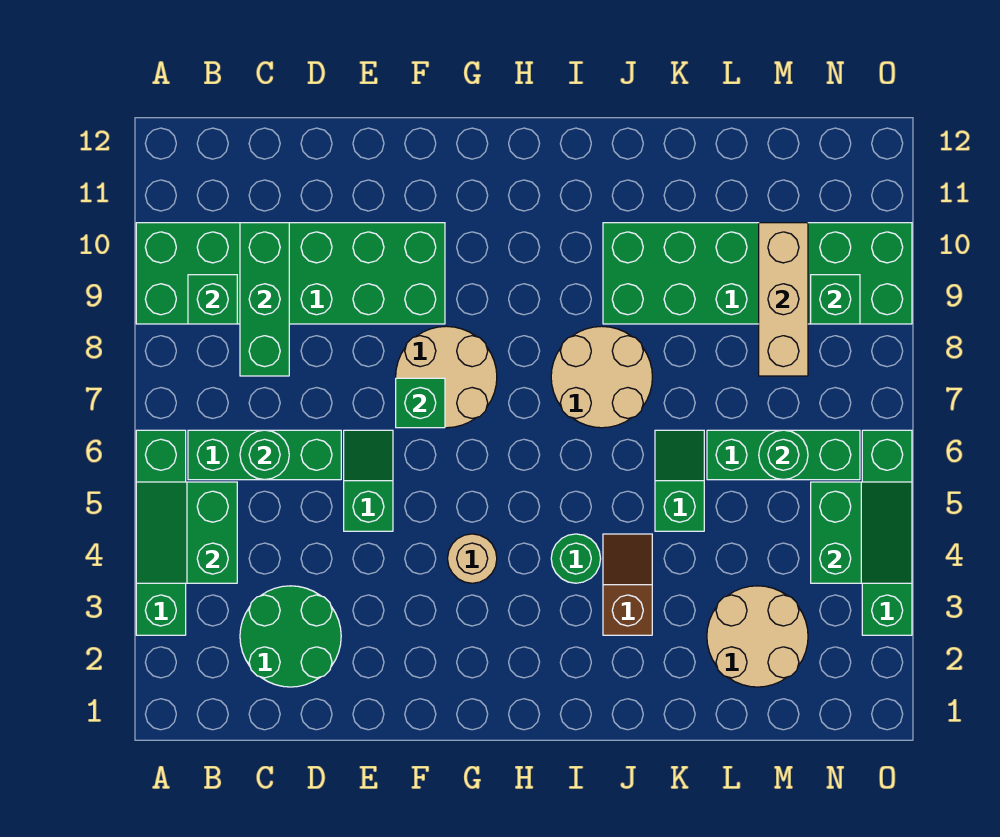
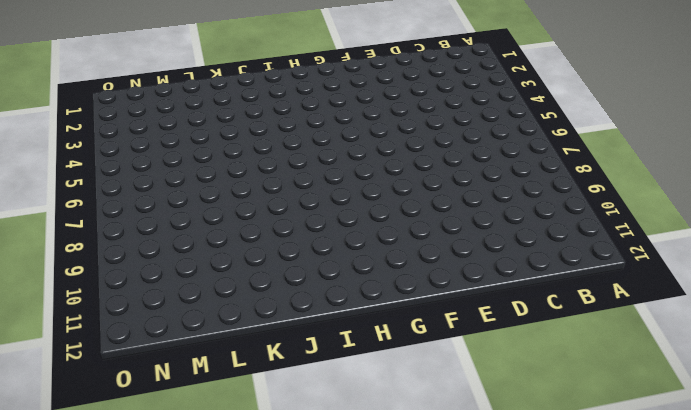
none -> green 1x4 brick [136,430,186,635]
none -> green 2x6 brick [136,223,445,324]
none -> green 1x3 brick [188,430,341,480]

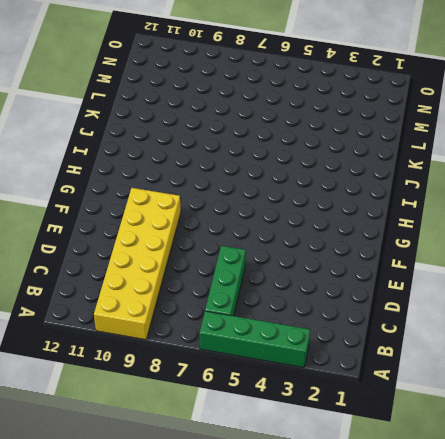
yellow 2x6 brick [94,188,181,340] -> green 2x6 brick [136,223,445,324]
none -> green 2x2 round brick [240,586,341,687]
none -> green 1x2 slope [344,430,393,531]
none -> tan 2x2 round brick [396,326,497,428]

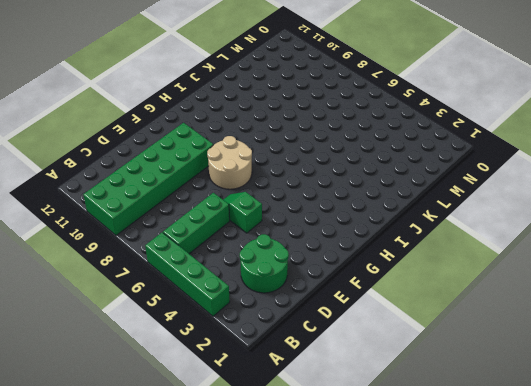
none -> tan 1x1 round brick [448,534,497,583]
none -> green 1x1 round brick [551,534,601,583]
none -> tan 2x2 round brick [551,326,652,428]

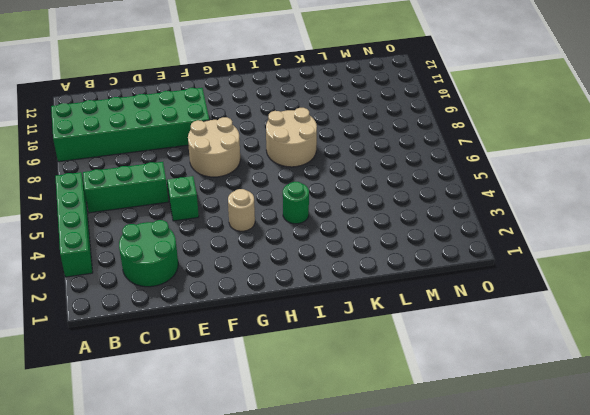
none -> brown 1x2 slope [603,534,652,635]
none -> green 2x6 brick [603,223,912,324]
none -> green 1x2 slope [655,430,704,531]

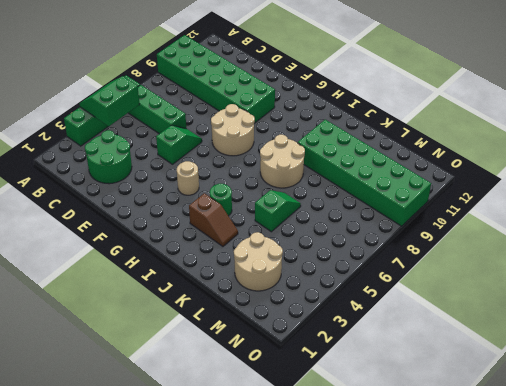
brown 1x2 slope [189,193,238,246] -> brown 1x2 slope turned to [603,534,652,635]
none -> green 1x3 brick [707,430,860,480]
none -> green 1x4 brick [862,430,912,635]
none -> green 1x1 brick [188,275,237,324]

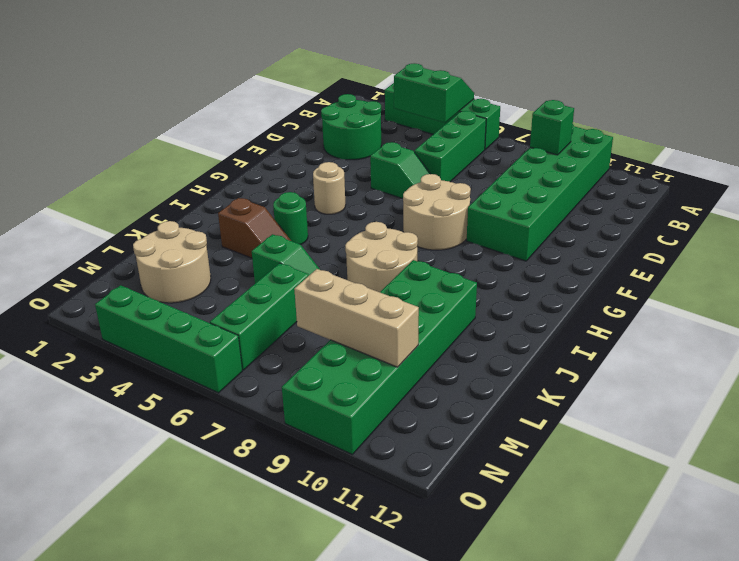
none -> green 1x1 round brick [240,430,289,480]
none -> green 1x3 brick [240,223,289,376]
none -> green 1x1 brick [396,378,445,428]

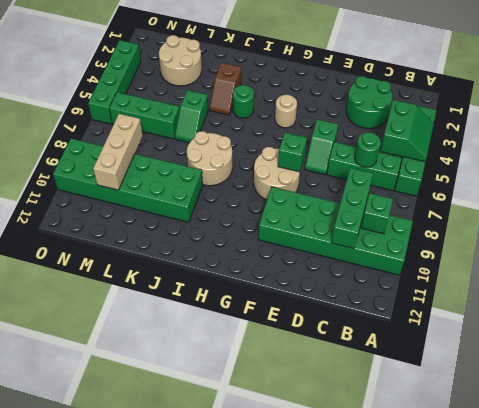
none -> green 1x1 round brick [759,430,808,480]
none -> green 2x2 slope [811,482,912,583]
none -> green 1x1 brick [811,275,860,324]

